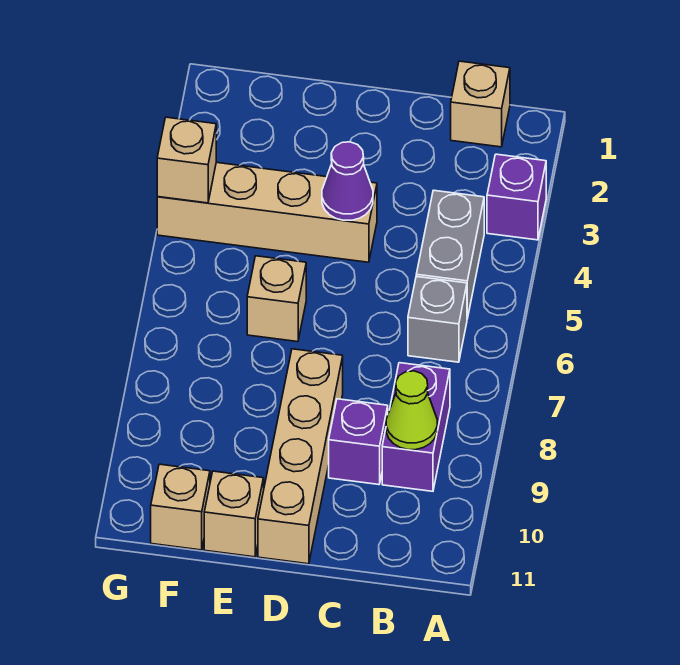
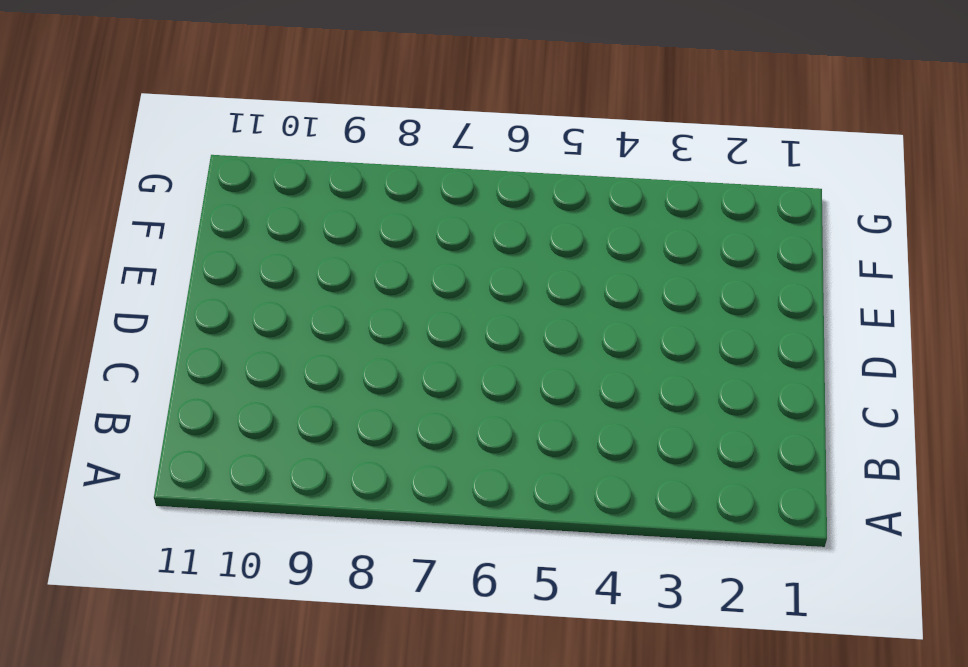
none -> purple 1x1 brick [487,154,546,240]
none -> tan 1x1 brick [451,61,510,147]
none -> grey 1x2 brick [416,190,484,319]

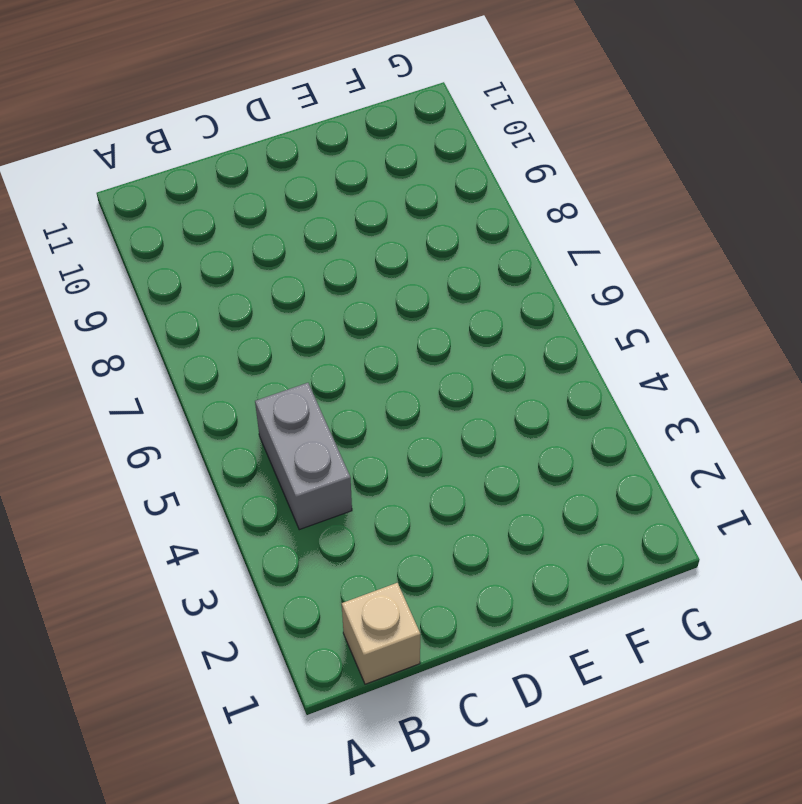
none -> purple 1x1 brick [487,154,546,240]
none -> grey 1x1 brick [408,277,467,362]
none -> purple 1x2 brick [382,363,450,491]

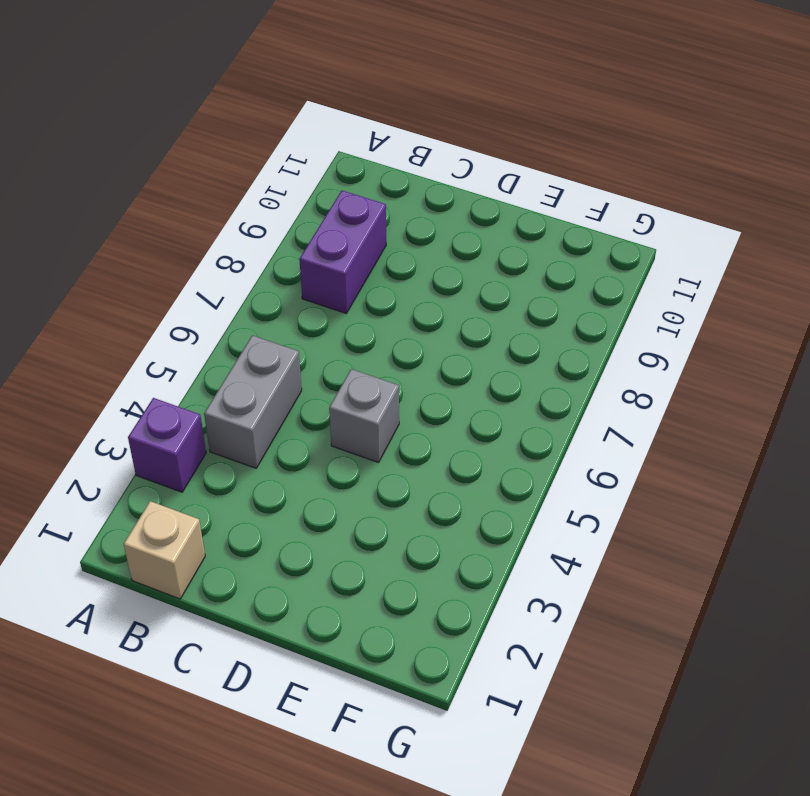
grey 1x1 brick [329,369,399,463] -> grey 1x1 brick moved to [408,277,467,362]
none -> purple 1x1 brick [329,399,388,485]
none -> tan 1x4 brick [157,162,377,262]
none -> tan 1x4 brick [258,349,343,564]

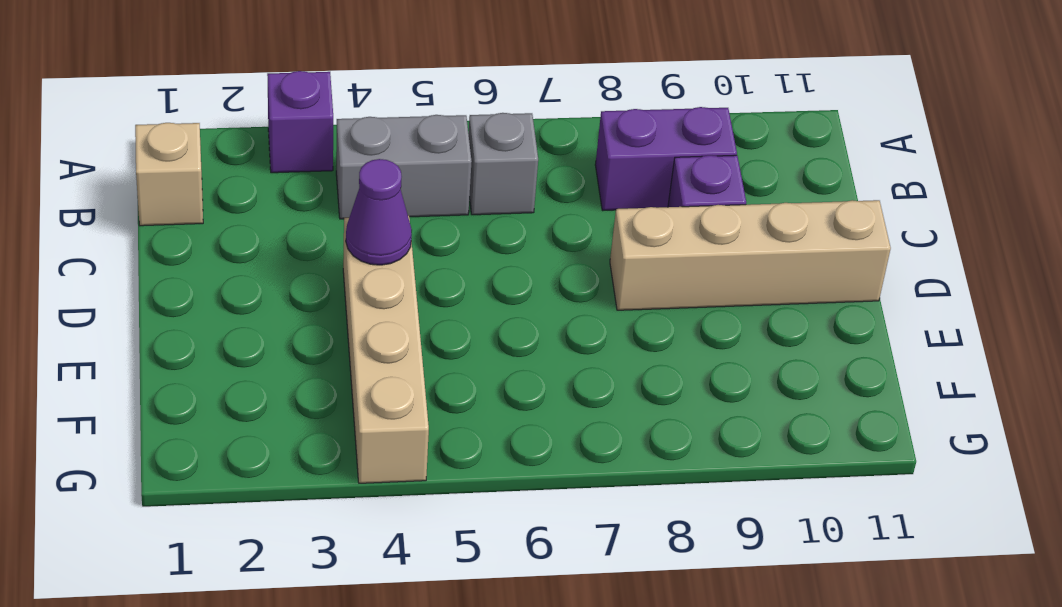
none -> tan 1x1 brick [247,256,306,342]
none -> tan 1x1 brick [204,471,264,557]
none -> tan 1x1 brick [151,464,210,550]

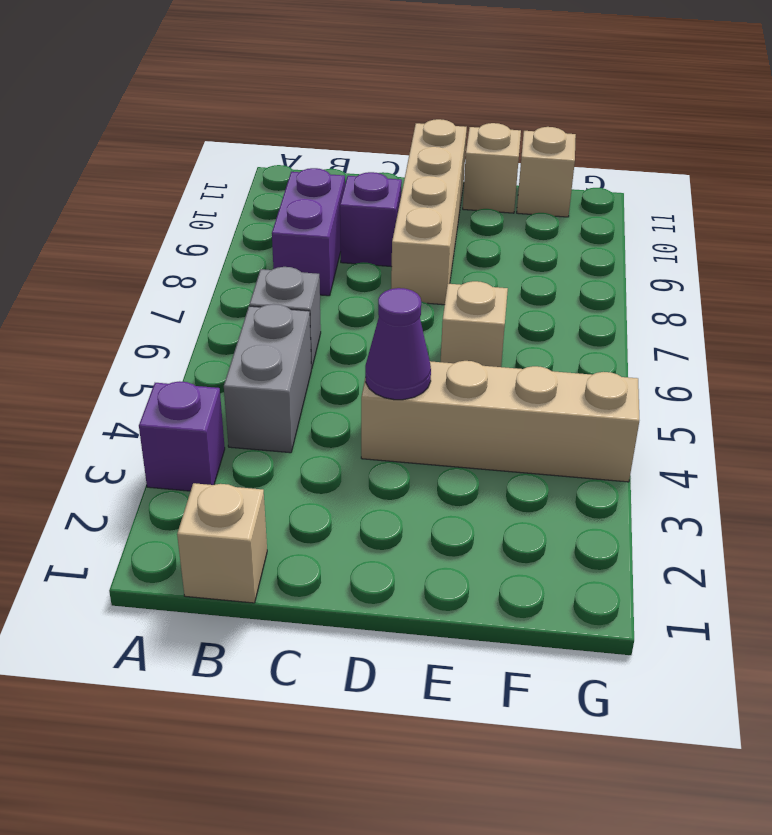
none -> lime 1x1 cone [386,371,437,450]
none -> tan 1x1 brick [157,117,216,203]

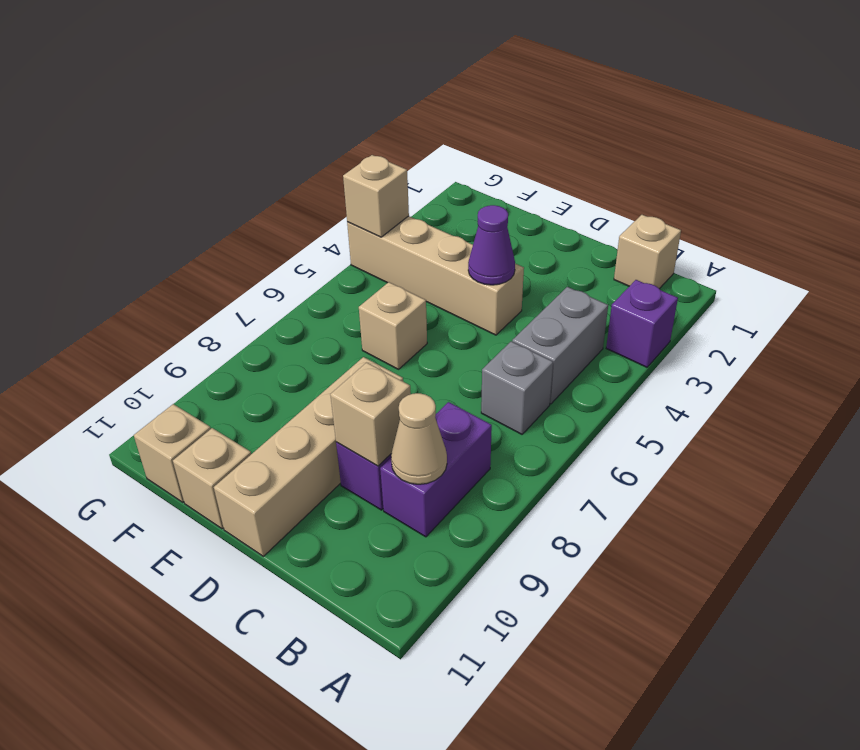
tan 1x1 cone [391,393,447,484] -> lime 1x1 cone [386,371,437,450]
tan 1x1 brick [330,362,411,466] -> none

